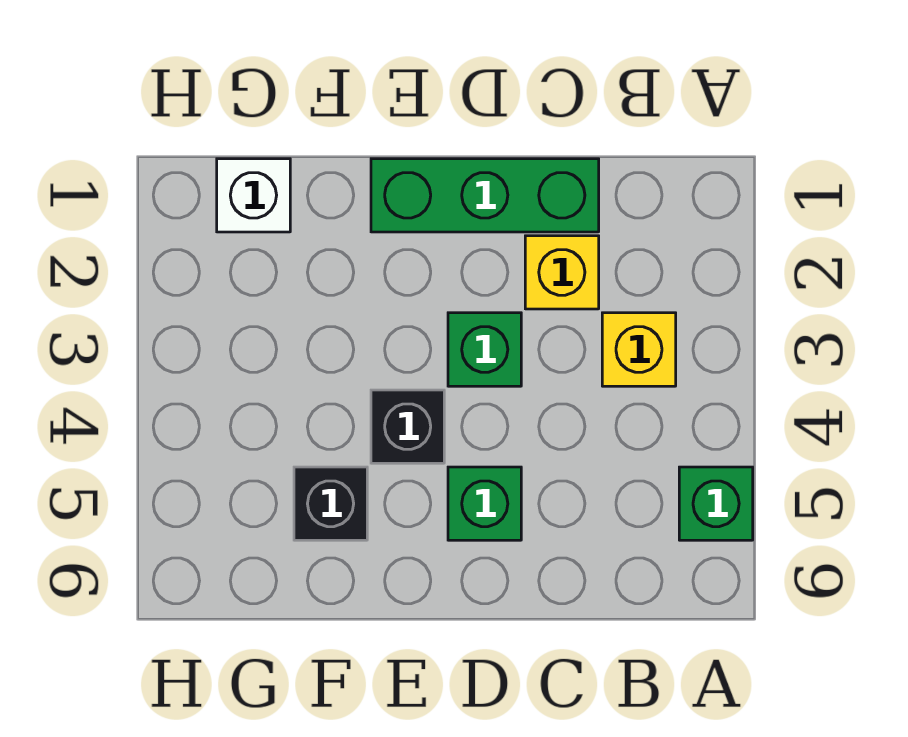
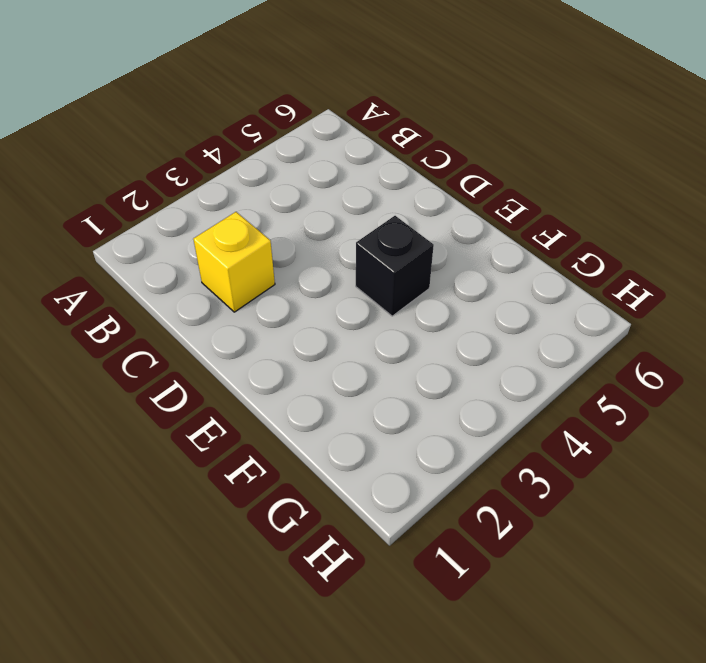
none -> green 1x1 brick [679,467,753,540]
none -> yellow 1x1 brick [602,313,676,386]

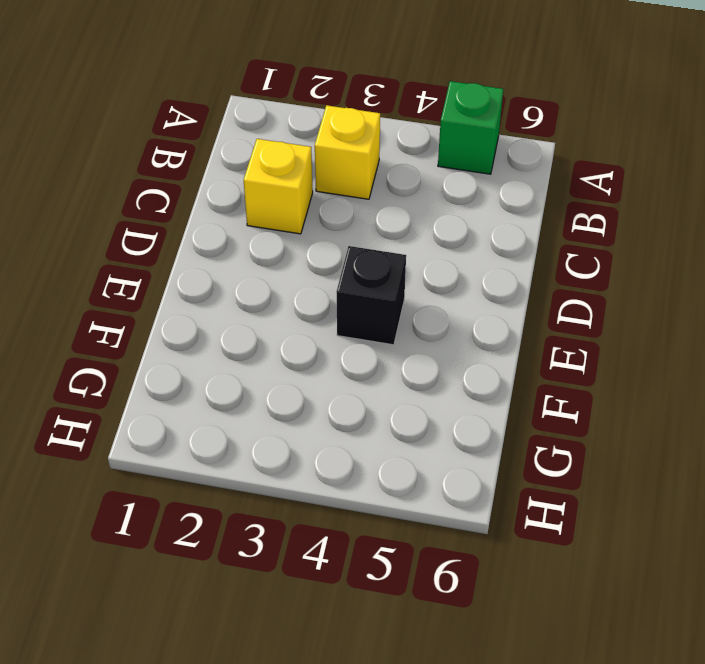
none -> green 1x3 brick [371,159,599,232]
none -> green 1x1 brick [448,313,521,386]

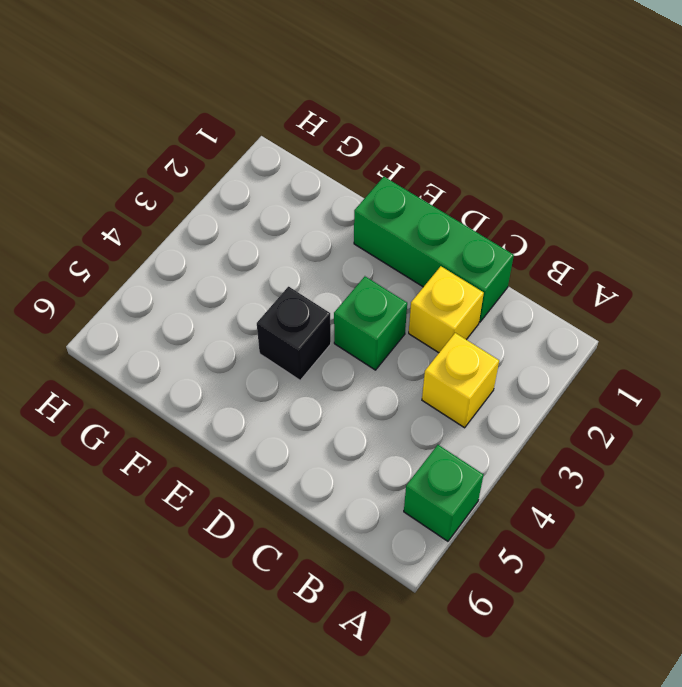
none -> green 1x1 brick [448,467,521,540]
none -> black 1x1 brick [294,467,367,540]

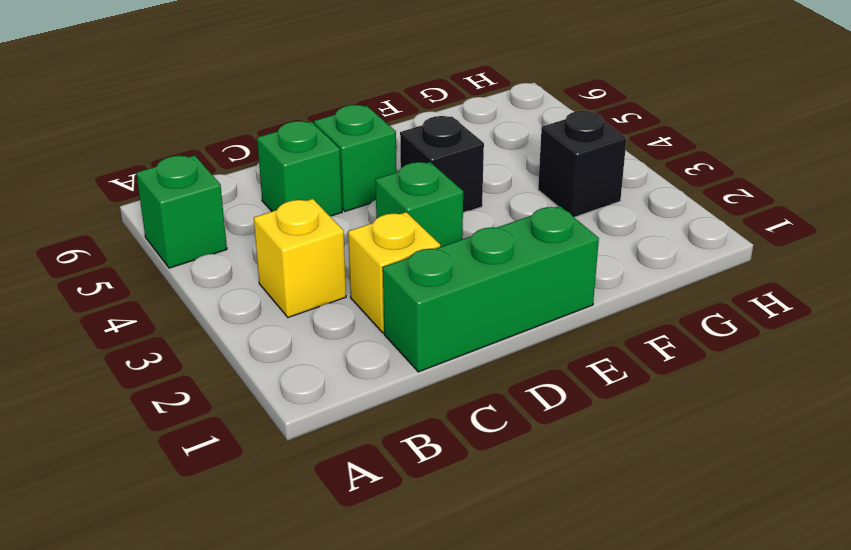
green 1x1 brick [257,121,342,216] -> none
black 1x1 brick [538,111,627,217] -> black 1x1 brick moved to [294,467,367,540]
none -> white 1x1 brick [217,159,290,232]

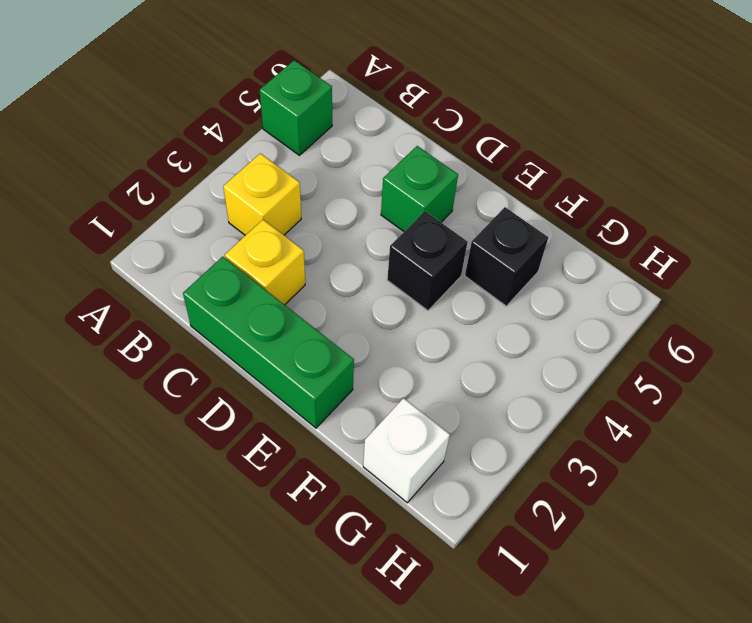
none -> green 1x1 brick [448,313,521,386]

